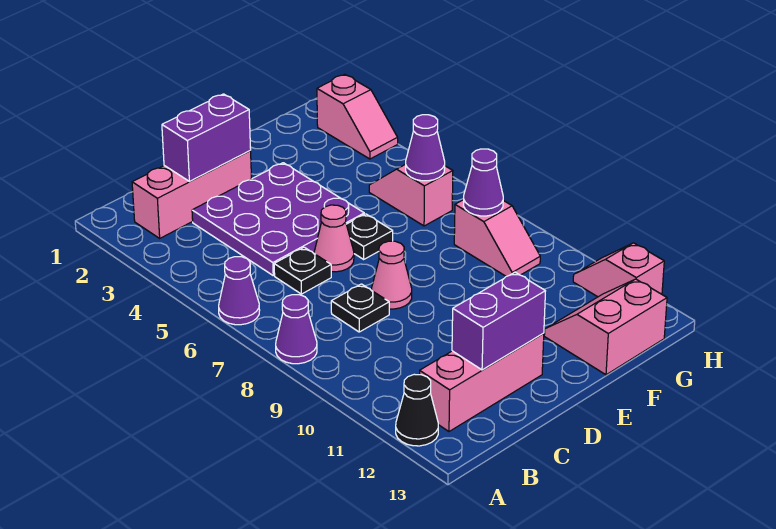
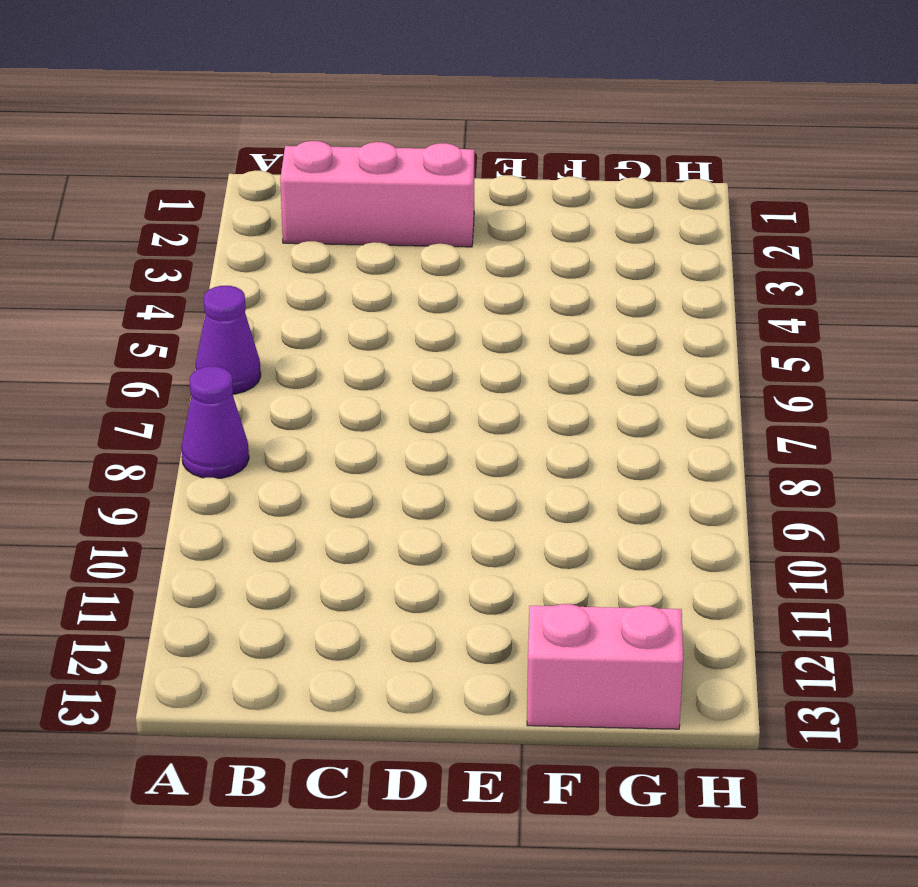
none -> black 1x1 cone [396,374,438,446]
none -> pink 1x3 brick [420,333,544,431]
none -> purple 3x3 plate [192,163,364,275]

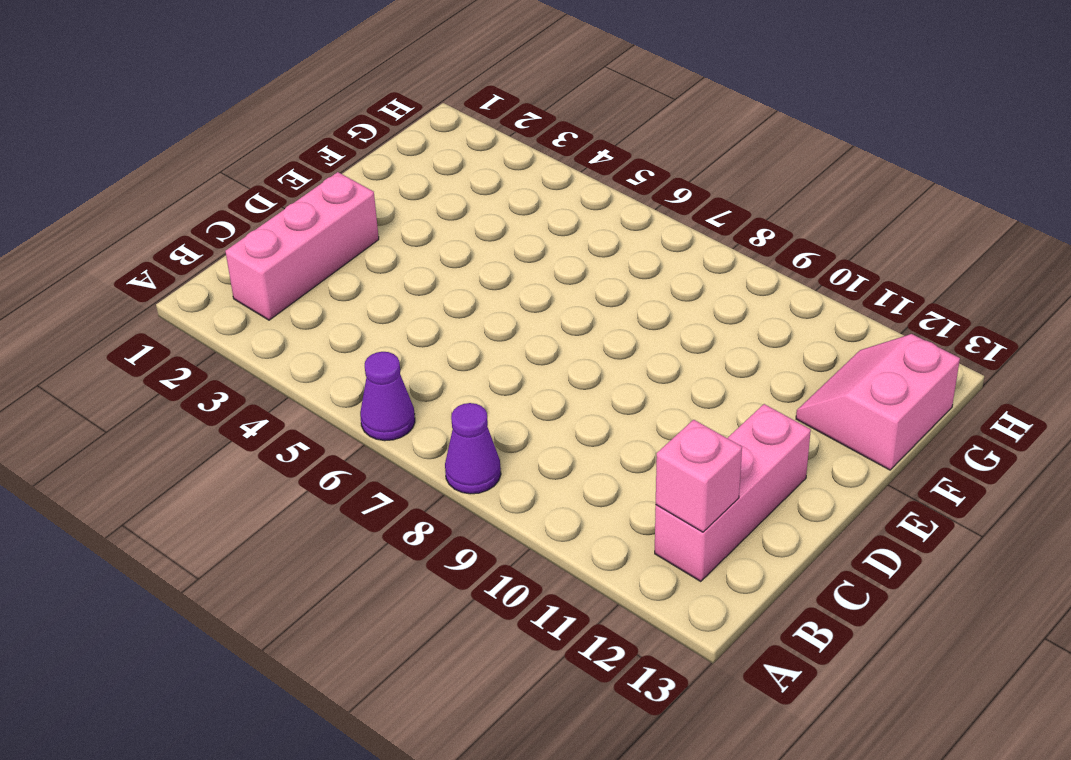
pink 1x1 brick [656,420,742,532] -> none
none -> black 1x1 cone [396,374,438,446]
none -> purple 3x3 plate [192,163,364,275]
none -> black 1x1 plate [274,247,331,294]

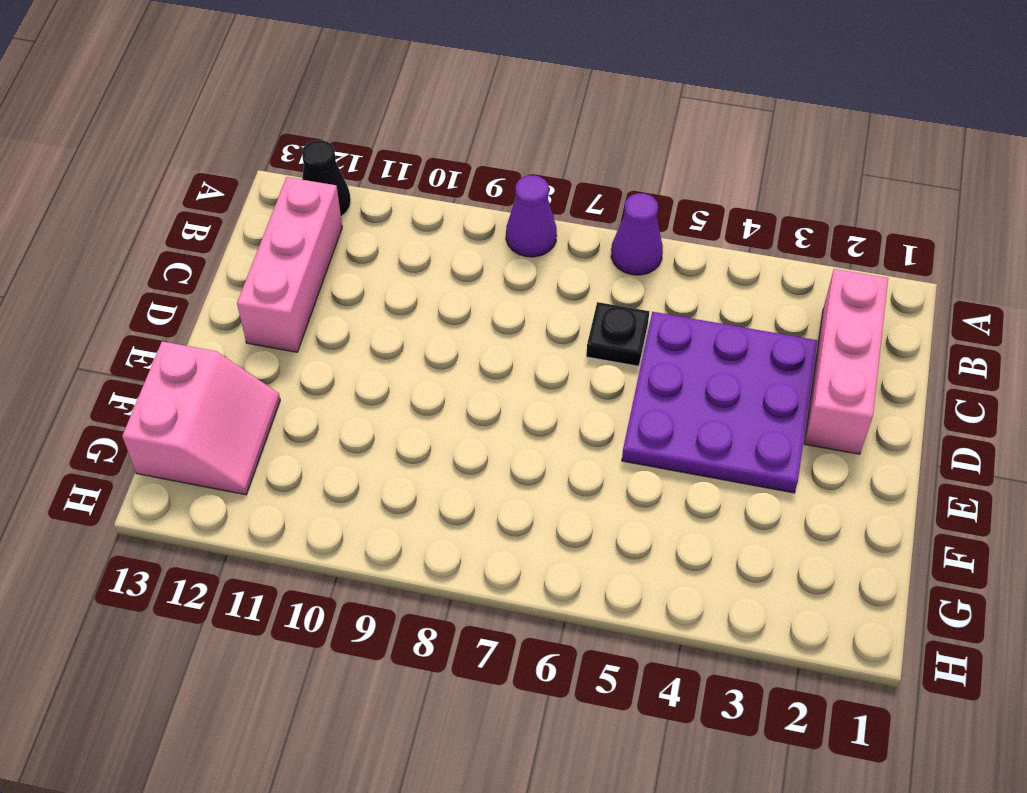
none -> black 1x1 plate [331,284,389,332]
none -> pink 1x1 cone [314,205,354,272]
none -> pink 1x1 cone [372,241,412,309]

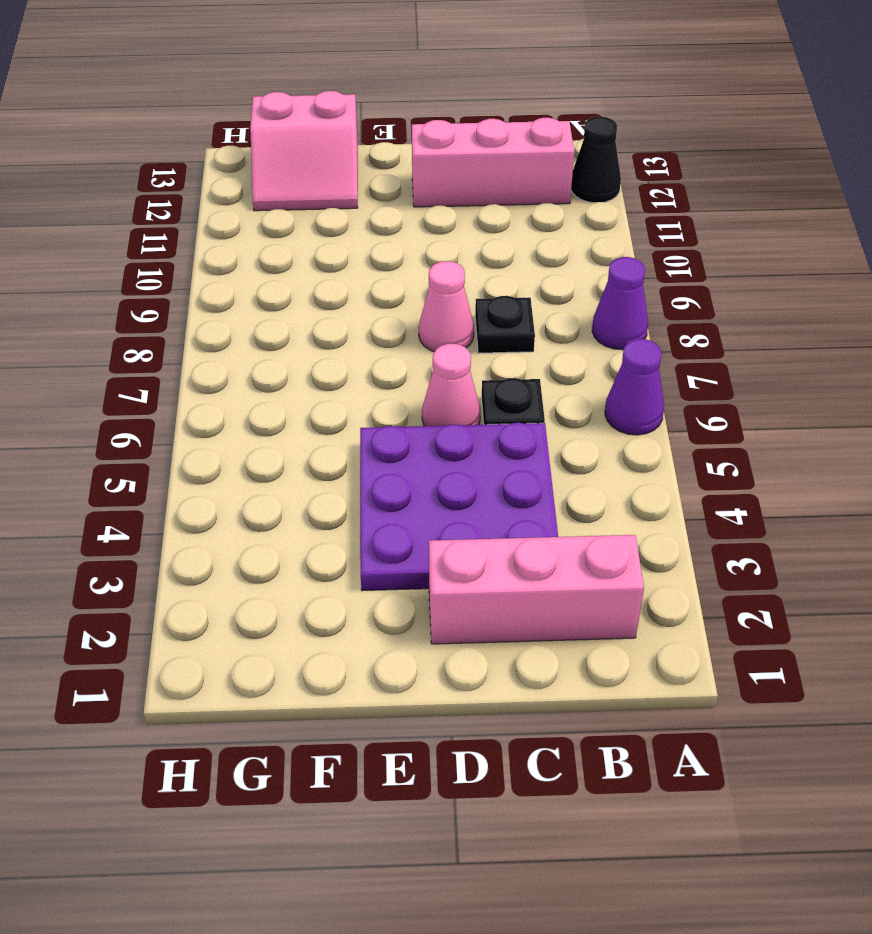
none -> black 1x1 plate [346,214,393,259]
none -> pink 1x2 slope [369,164,453,226]
none -> pink 1x2 slope [454,200,540,276]

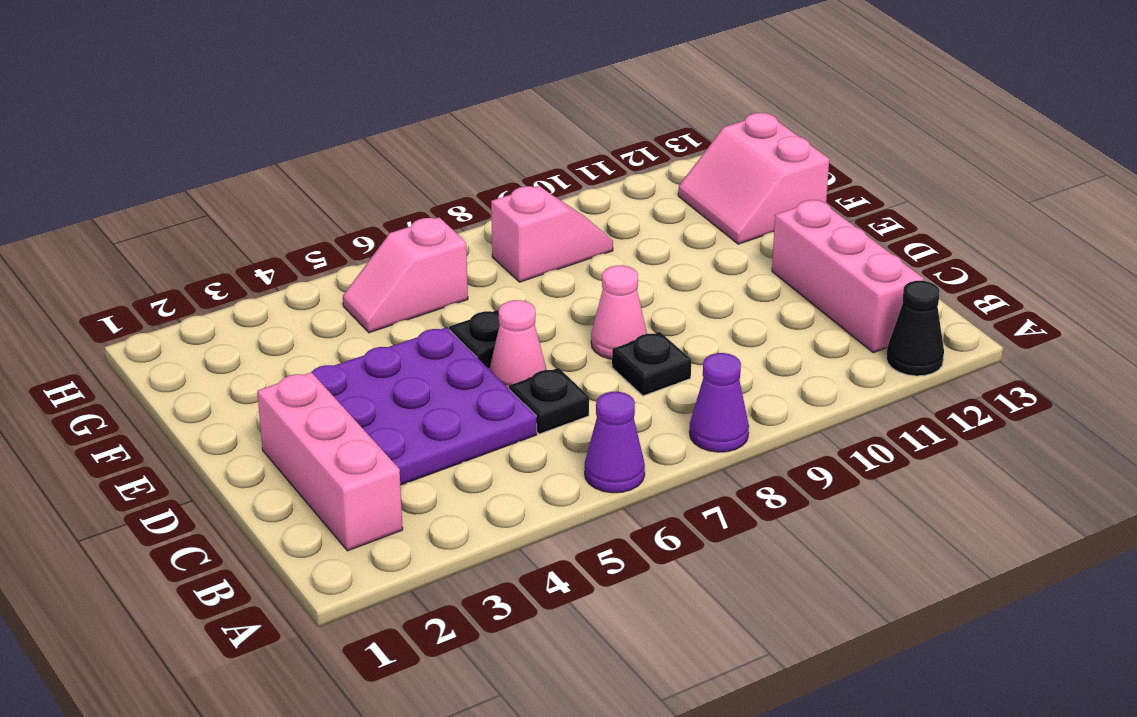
none -> pink 1x2 slope [317,74,398,159]
none -> pink 1x2 slope [573,243,664,297]
none -> purple 1x2 brick [162,94,251,181]

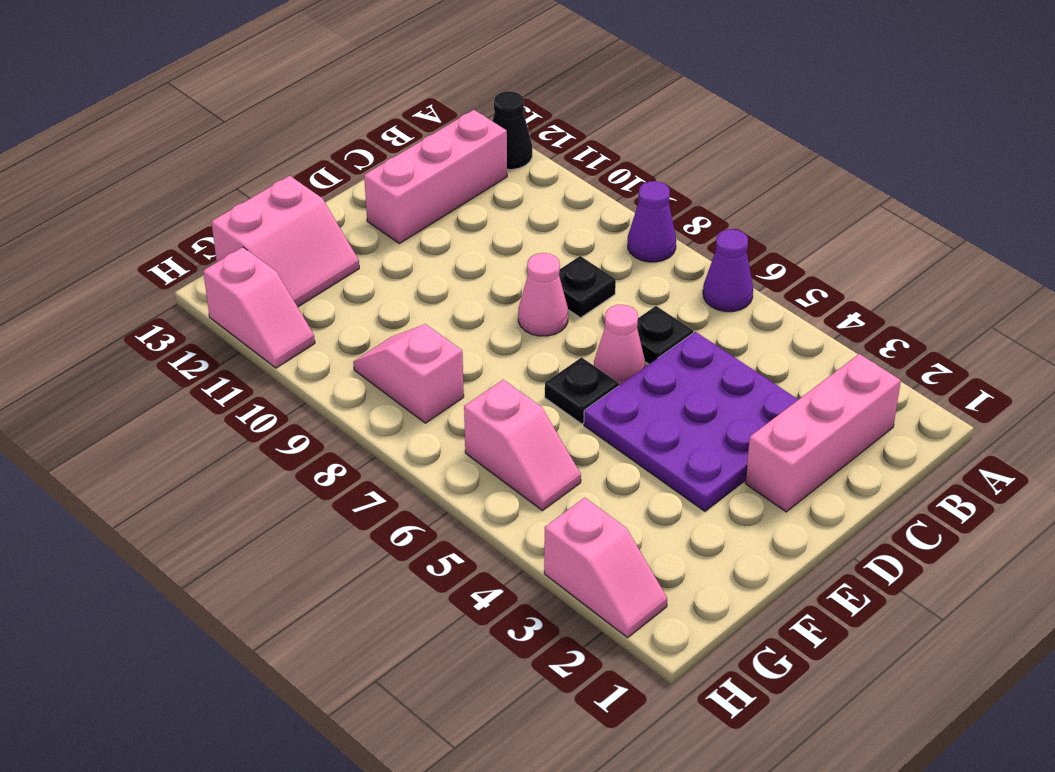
pink 1x2 slope [544,498,667,638] -> pink 1x2 slope turned to [317,74,398,159]
none -> purple 1x2 brick [162,94,251,181]
none -> purple 1x2 brick [452,272,545,370]
none -> purple 1x1 cone [406,115,445,181]

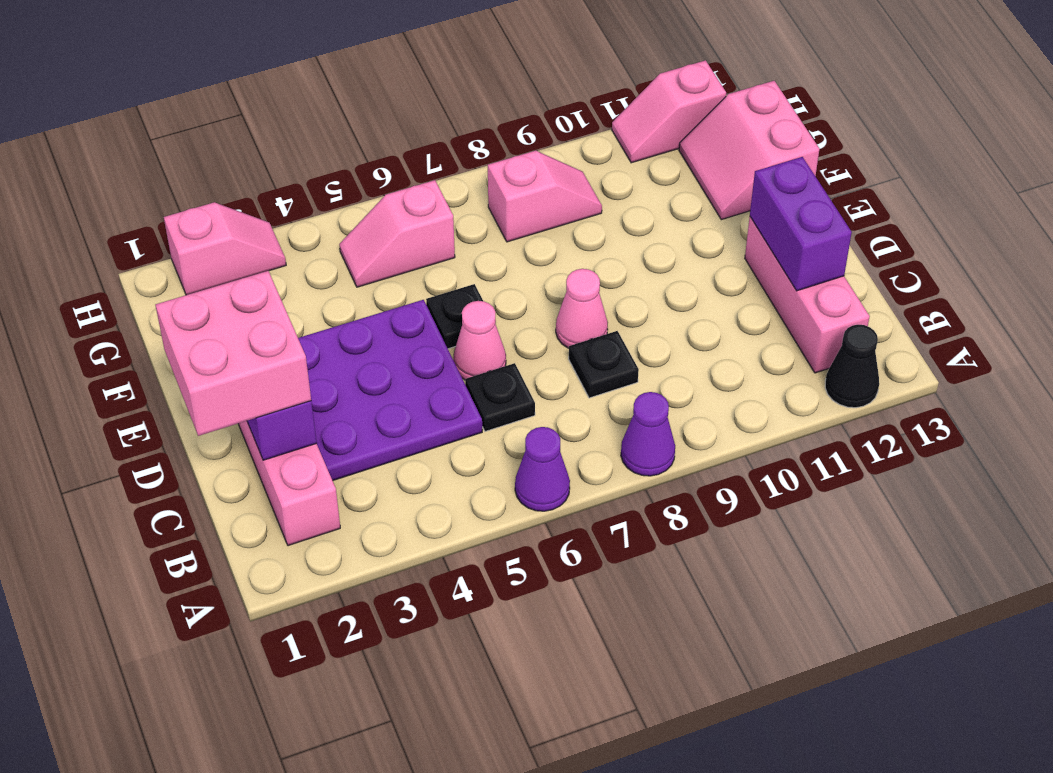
pink 2x2 brick [156,271,311,436] -> none
none -> purple 1x1 cone [406,115,445,181]
none -> purple 1x1 cone [463,149,503,216]

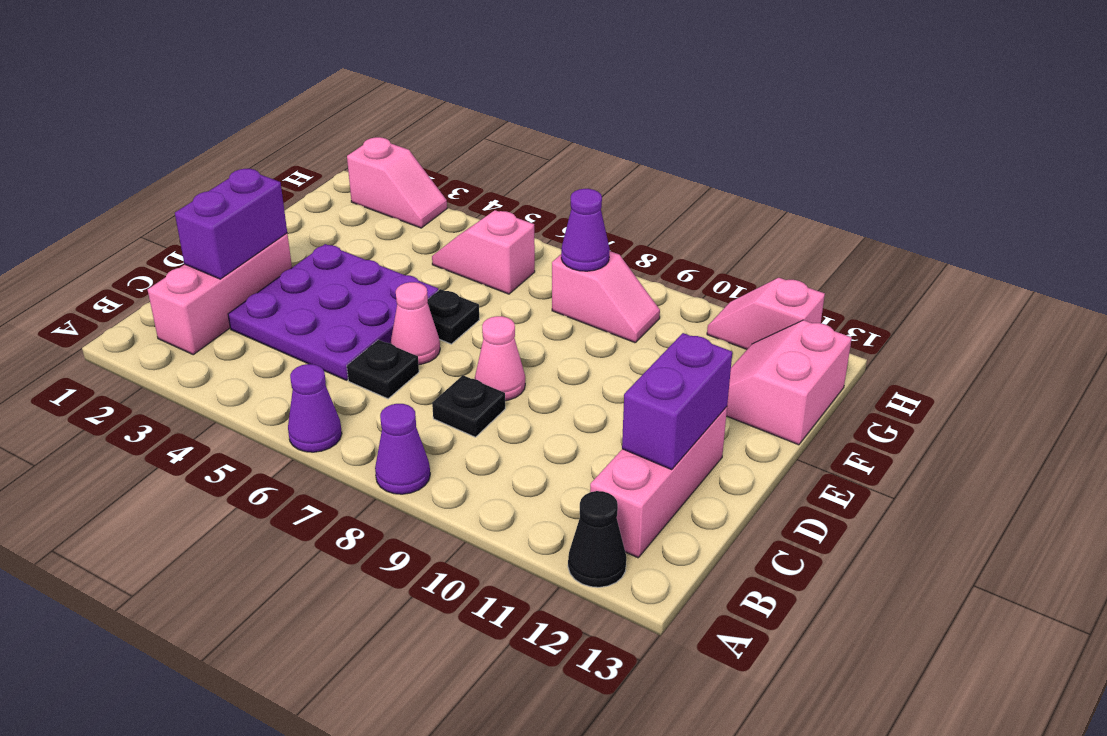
none -> purple 1x1 cone [406,115,445,181]

